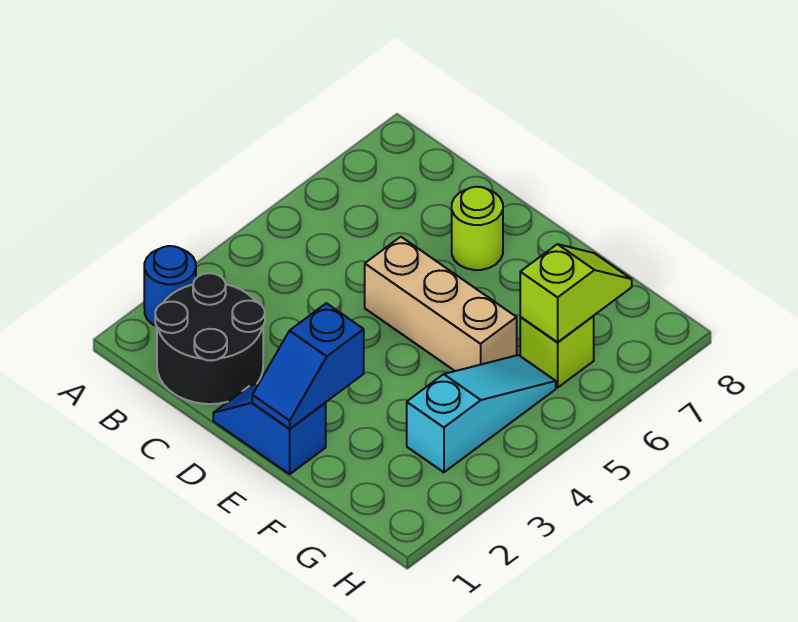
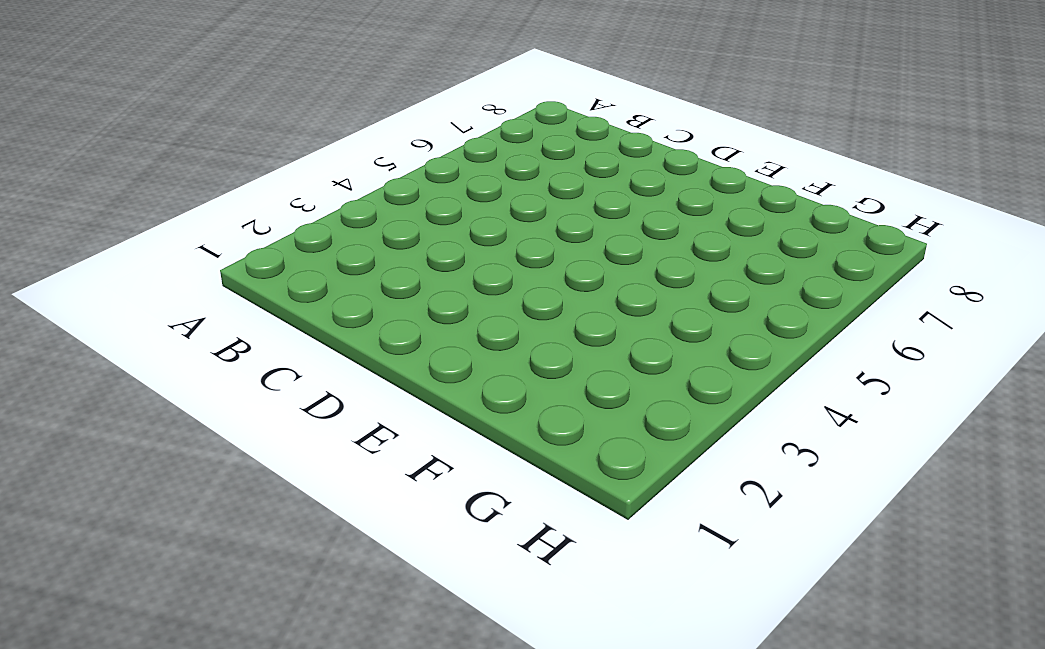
none -> blue 1x1 round brick [144,246,196,326]
none -> black 2x2 round brick [155,273,265,404]

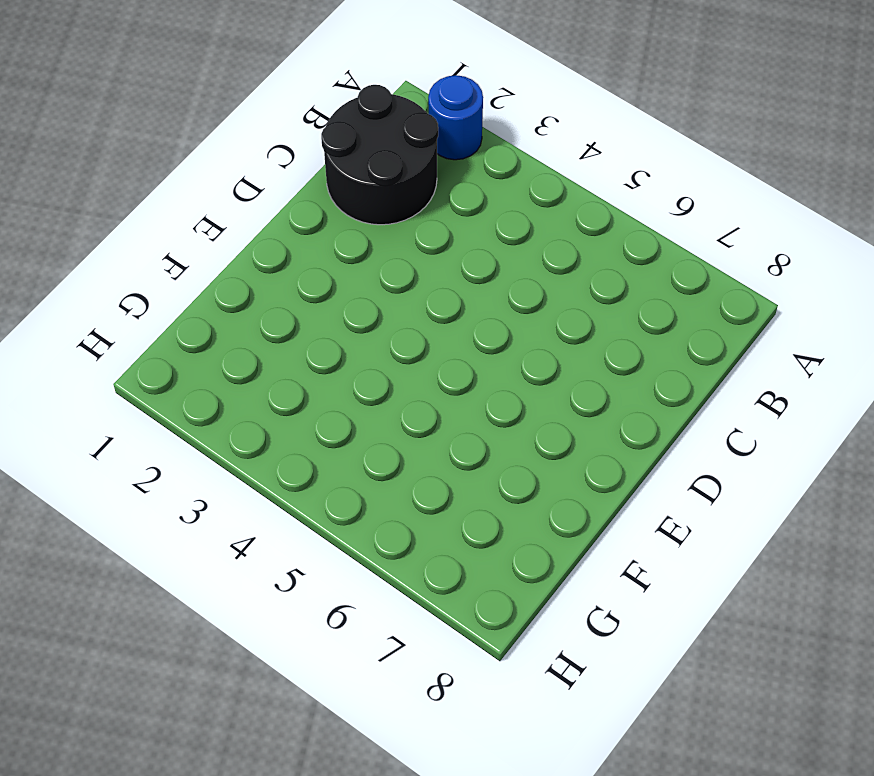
none -> blue 1x2 slope [213,384,326,474]
none -> tan 1x3 brick [365,237,517,371]

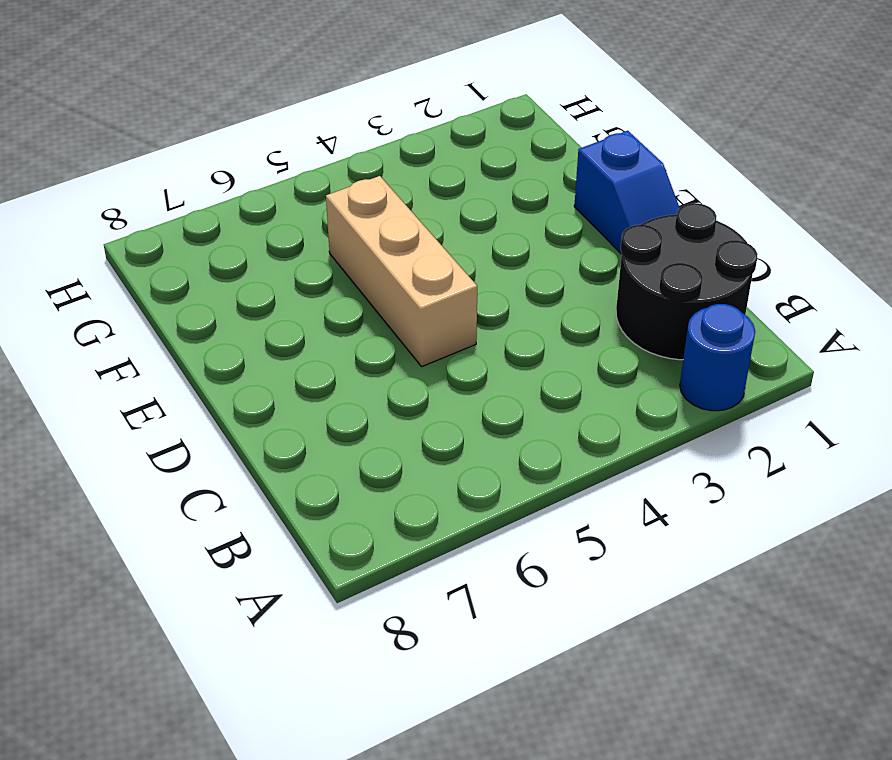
none -> lime 1x1 round brick [452,187,503,270]
none -> cyan 1x3 slope [407,355,556,472]

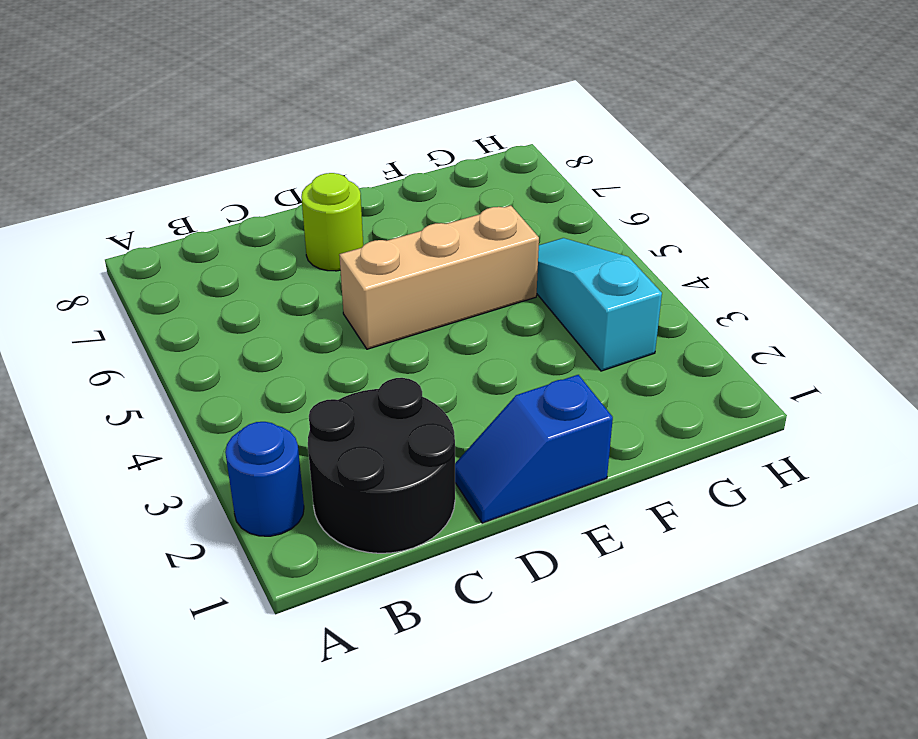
none -> lime 1x1 brick [520,316,594,388]
none -> blue 1x2 slope [252,303,364,429]

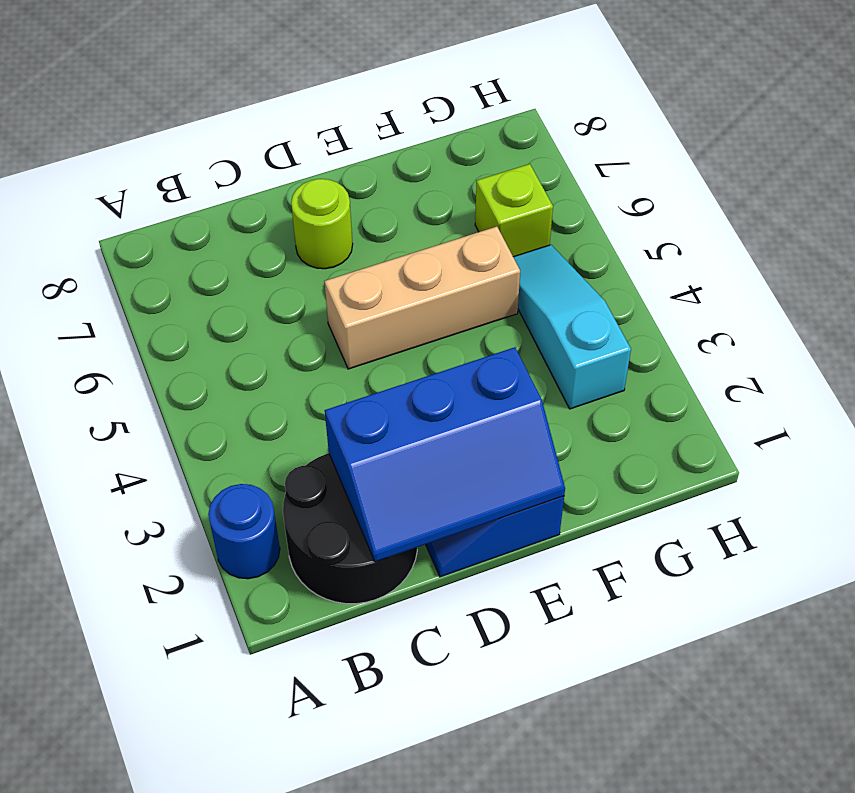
blue 2x3 slope [325,347,565,562] -> blue 1x2 slope [252,303,364,429]
none -> lime 1x2 slope [520,244,632,342]

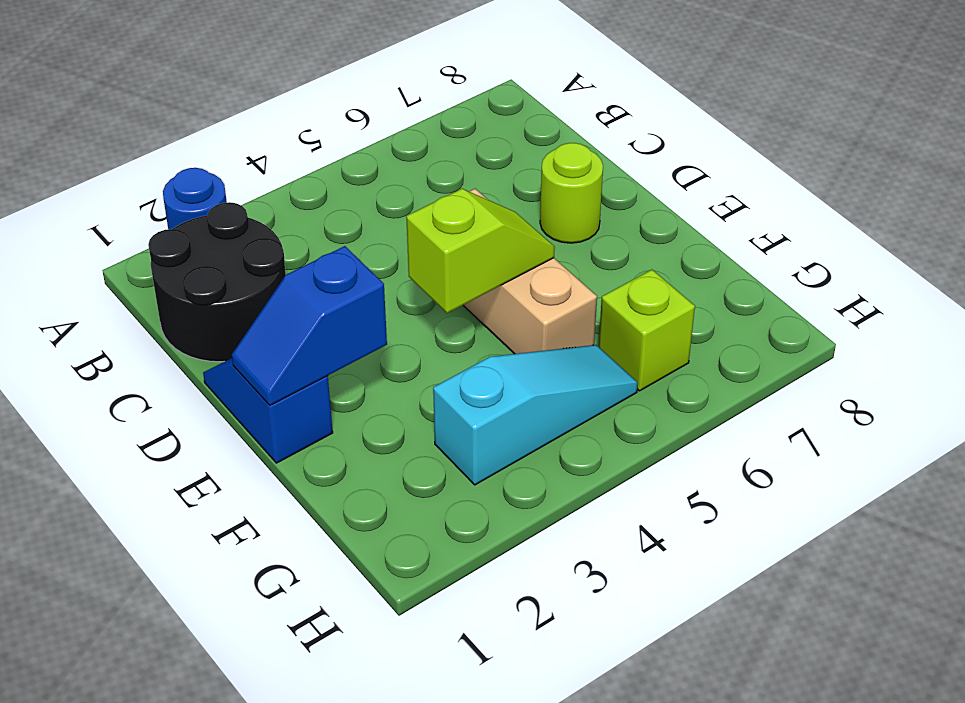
lime 1x2 slope [406,189,555,313] -> lime 1x2 slope moved to [520,244,632,342]

